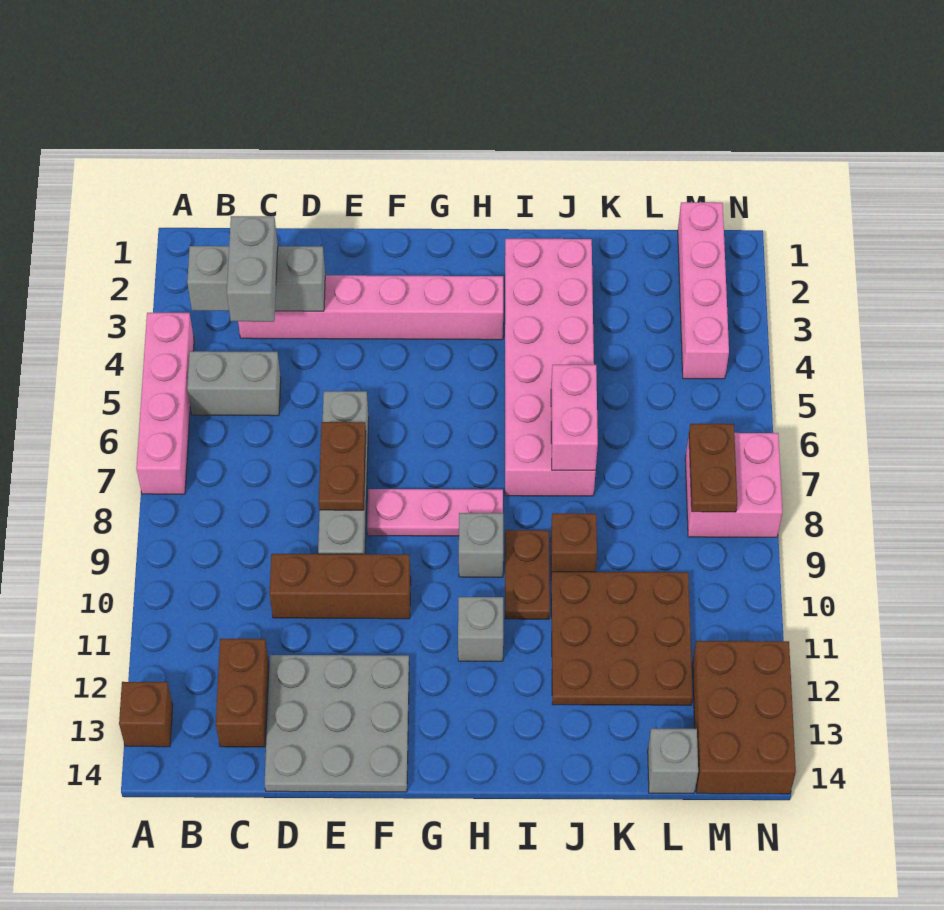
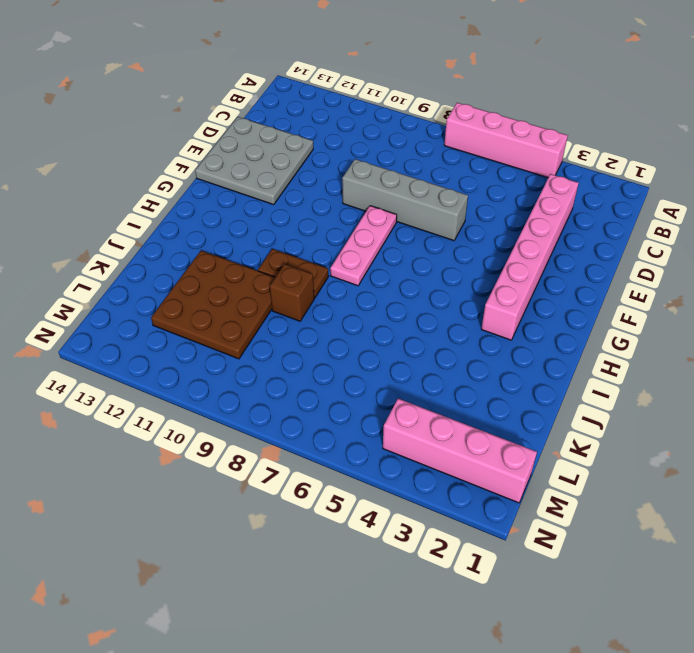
none -> brown 1x1 brick [119,682,173,747]
none -> grey 1x2 brick [187,351,281,416]
none -> brown 1x2 brick [216,639,269,747]

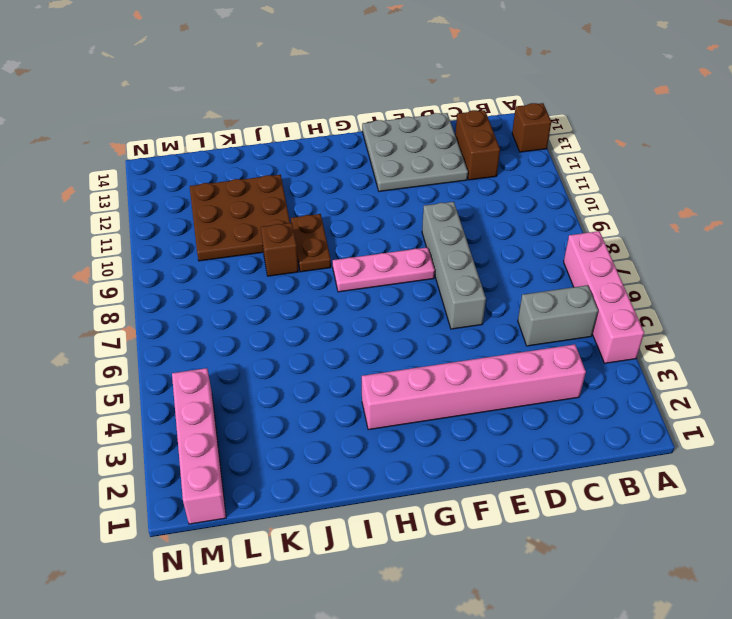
none -> brown 1x3 brick [270,554,411,619]
none -> grey 1x1 brick [459,513,503,577]
none -> grey 1x1 brick [458,597,503,661]

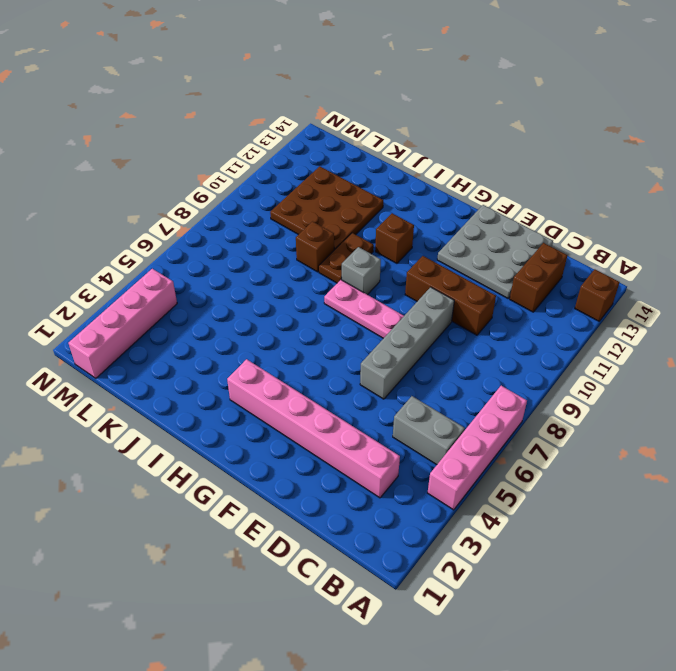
brown 1x1 brick [375,213,414,263] -> grey 1x1 brick [458,597,503,661]
none -> pink 2x6 brick [505,239,596,496]
none -> grey 1x1 brick [648,728,698,793]
none -> pink 2x2 brick [685,433,782,537]

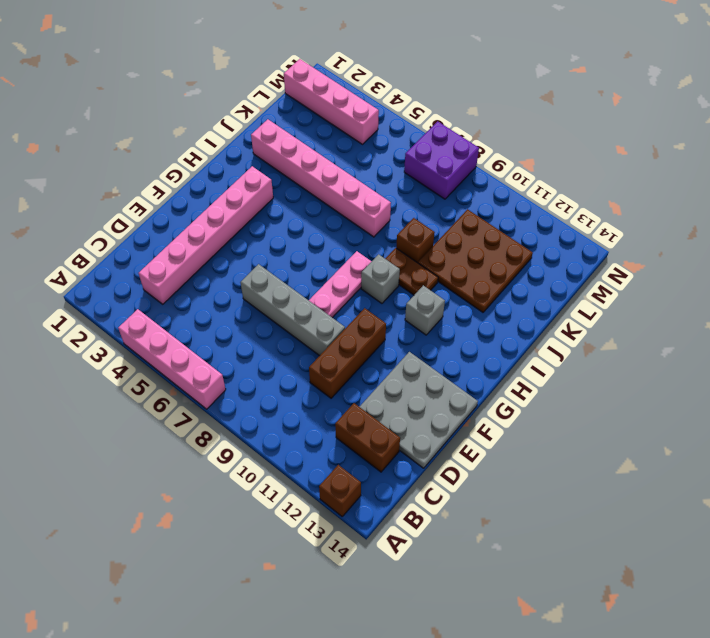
pink 1x6 brick [251,119,391,237] -> pink 2x6 brick [505,239,596,496]
purple 2x2 brick [404,121,479,199] -> pink 2x2 brick [685,433,782,537]
none -> grey 1x2 brick [187,351,281,416]
none -> grey 1x1 brick [648,728,698,793]
none -> brown 2x3 brick [692,641,796,794]

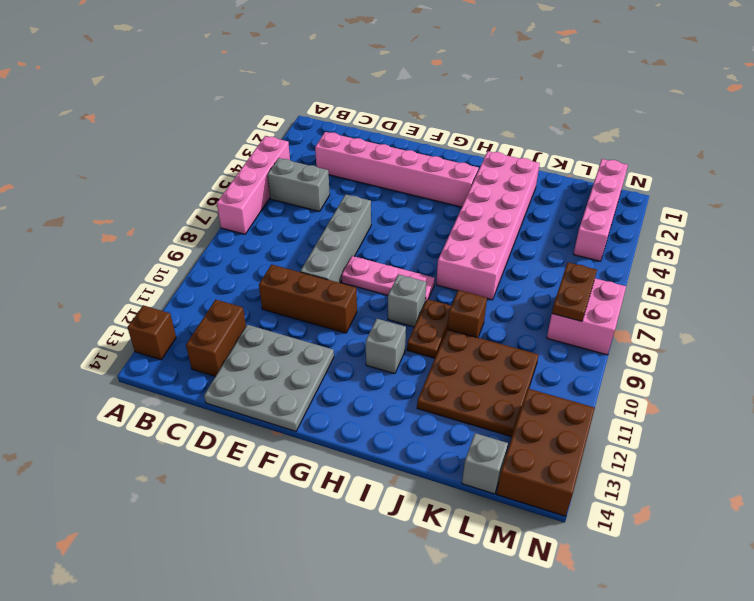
none -> grey 1x3 brick [187,246,325,311]
none -> brown 1x2 plate [319,422,366,510]
none -> pink 1x2 brick [551,365,598,470]

